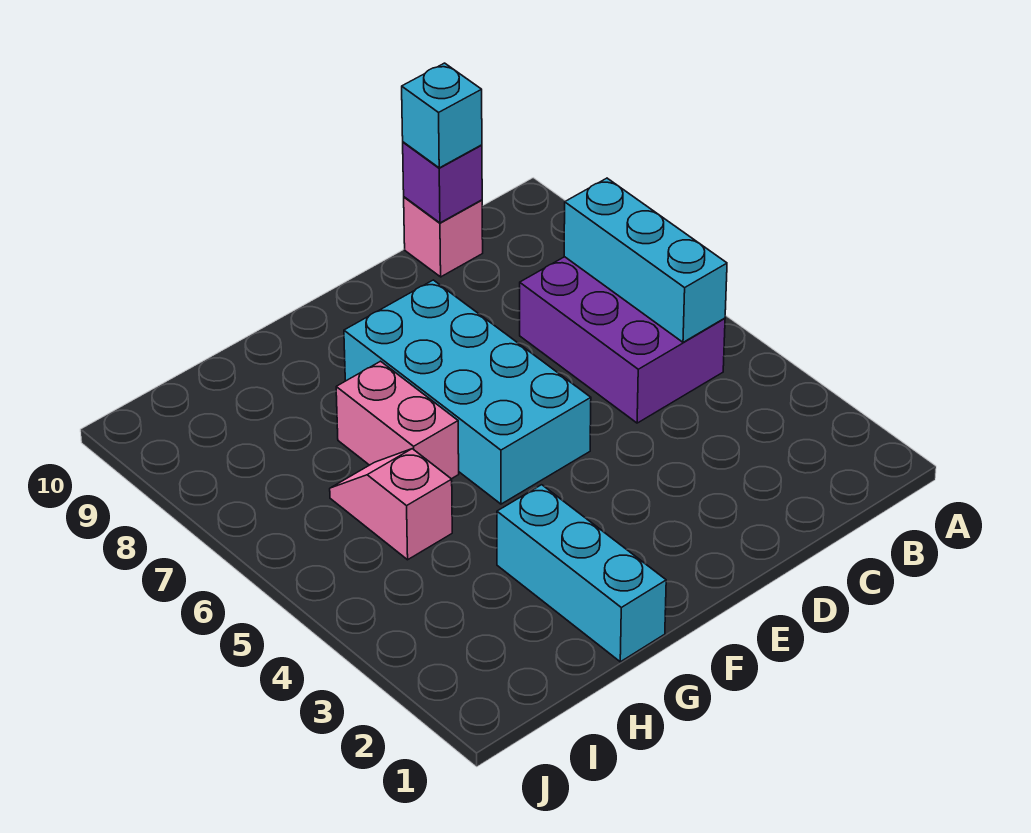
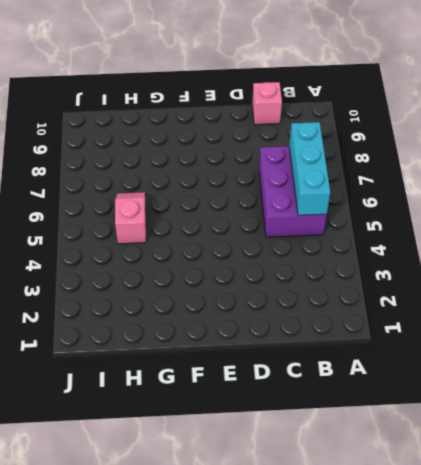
none -> cyan 2x4 brick [344,280,591,504]
none -> cyan 1x3 brick [497,485,666,662]

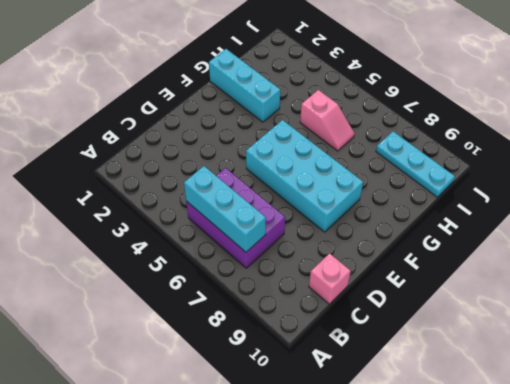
cyan 1x3 plate [376,131,455,197] -> none
none -> pink 1x2 brick [336,361,459,479]
none -> purple 1x1 brick [403,142,482,223]

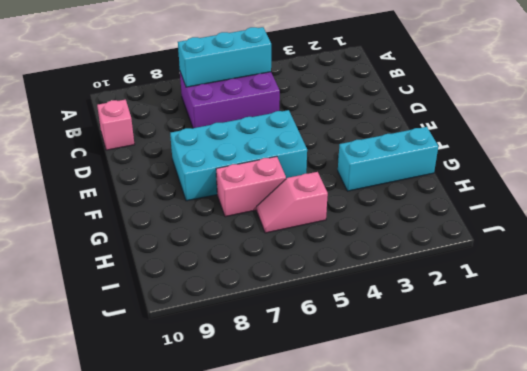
none -> purple 1x1 brick [403,142,482,223]
none -> cyan 1x1 brick [402,63,482,168]

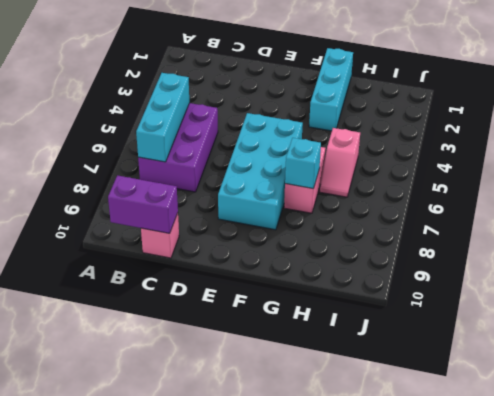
purple 1x2 brick [108,175,178,233] -> purple 1x1 brick [403,142,482,223]
cyan 1x1 brick [285,138,321,189] -> cyan 1x1 brick moved to [402,63,482,168]

